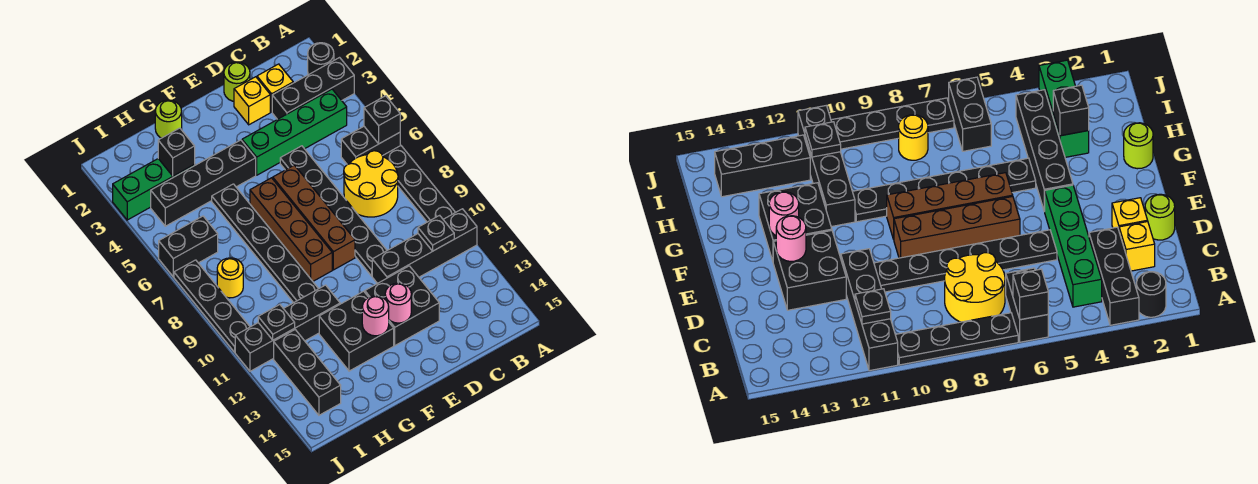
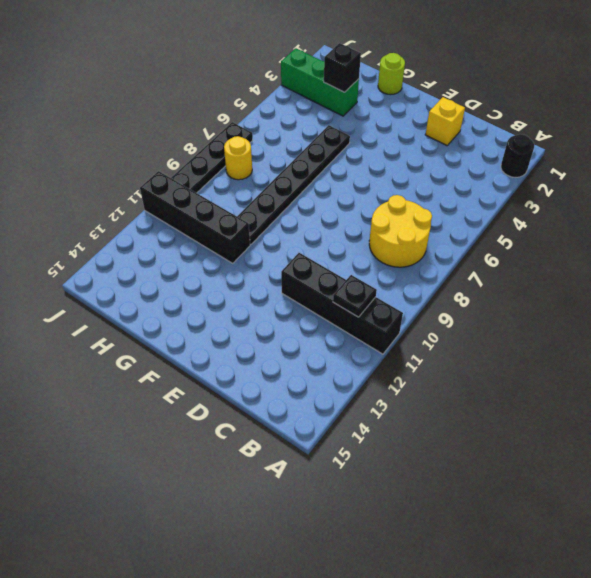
none -> black 1x3 brick [272,58,354,119]
none -> black 1x2 brick [341,126,400,165]
none -> black 1x4 plate [383,146,455,222]
none -> green 1x4 brick [242,89,347,175]

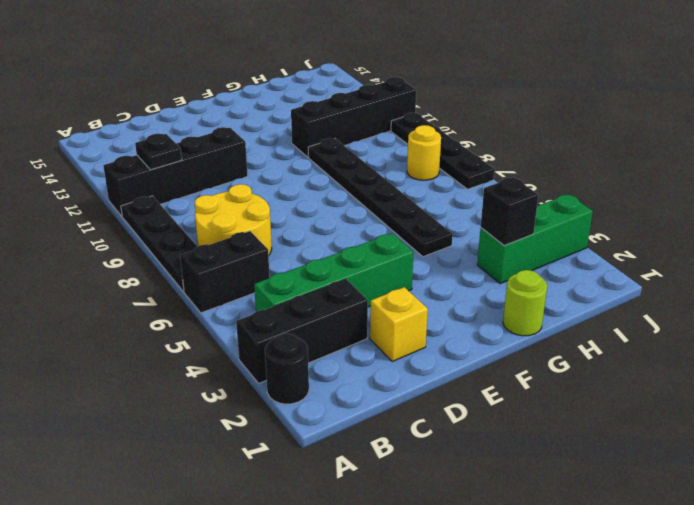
none -> yellow 1x1 brick [257,64,293,112]
none -> lime 1x1 round brick [224,62,250,101]
none -> black 1x6 plate [280,146,387,276]
none -> black 2x2 brick [365,266,439,345]

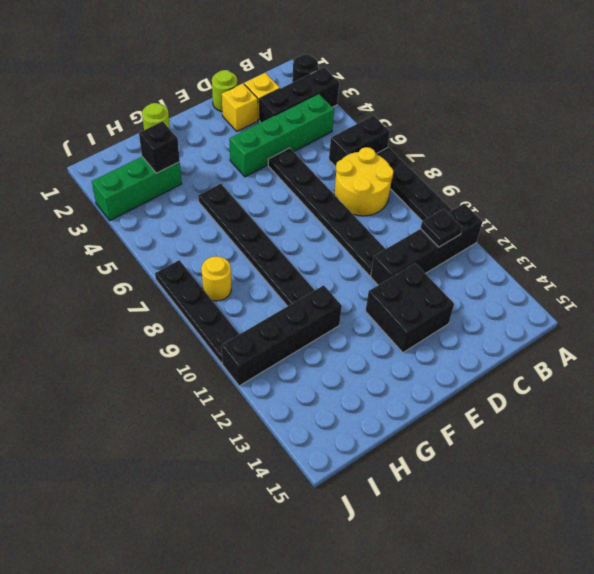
none -> brown 1x4 brick [273,165,355,270]
none -> black 1x4 brick [151,140,256,226]
none -> brown 1x4 brick [250,178,332,281]
none -> black 2x2 brick [319,291,394,371]

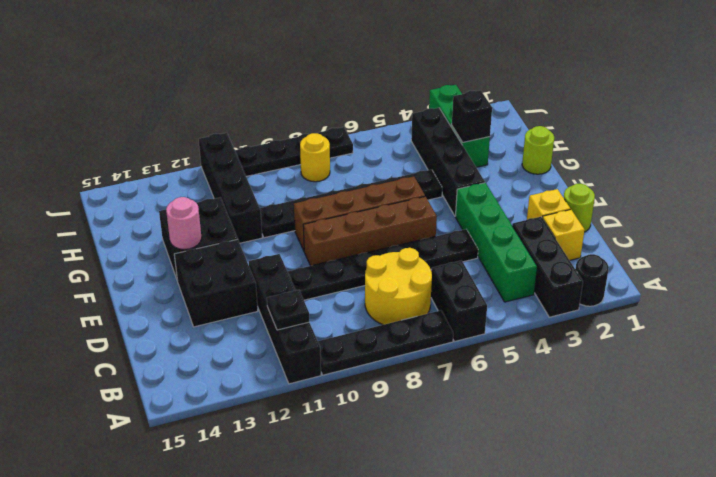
none -> black 1x2 brick [159,216,218,277]
none -> black 1x3 brick [274,330,341,415]
none -> black 1x1 brick [364,96,400,144]
none -> pink 1x1 round brick [385,283,411,323]

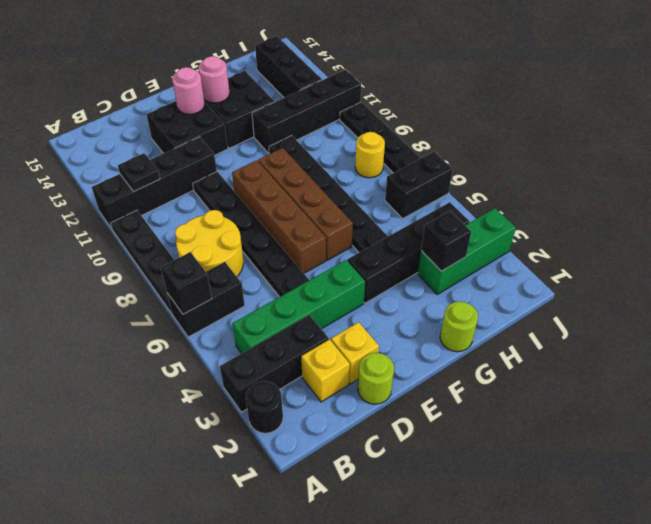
none -> black 1x1 plate [258,305,295,340]

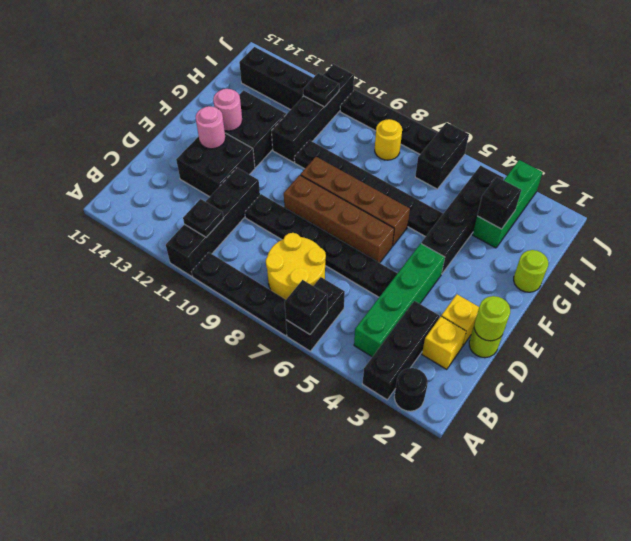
lime 1x1 round brick [474,296,510,341] -> none

